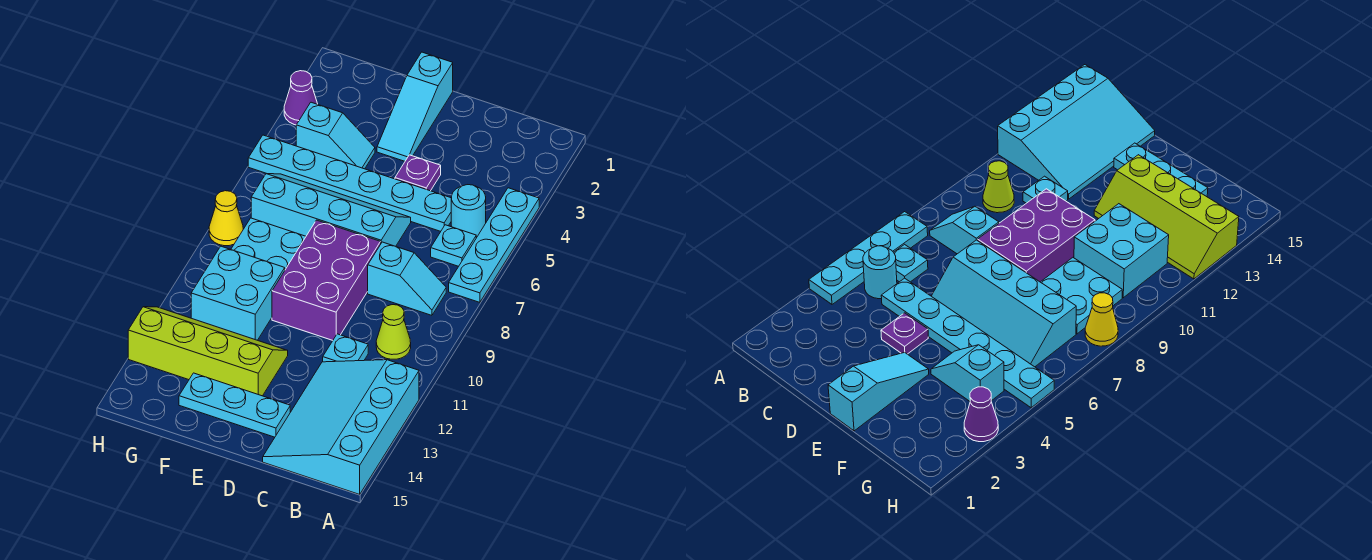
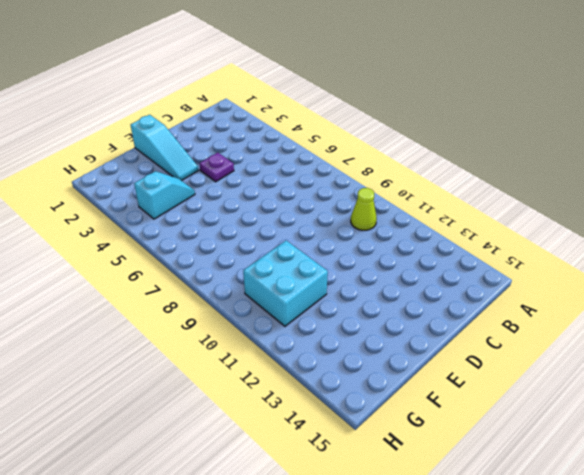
none -> cyan 1x4 plate [449,188,539,302]
none -> cyan 3x4 slope [263,360,419,494]
none -> cyan 1x1 round brick [451,185,486,238]

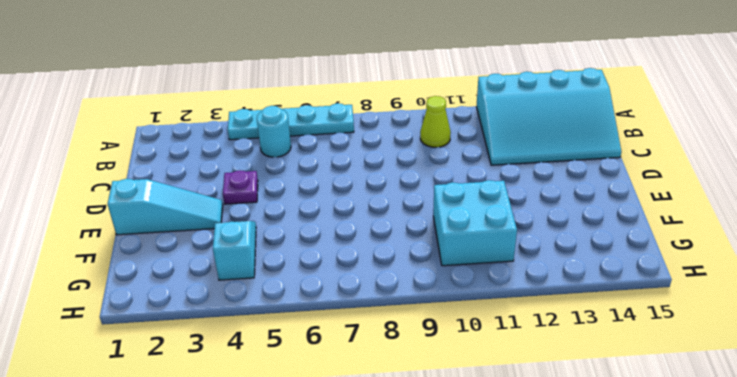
none -> cyan 1x1 plate [431,225,476,266]
none -> cyan 1x2 slope [368,242,446,315]
none -> cyan 1x6 plate [248,135,451,231]

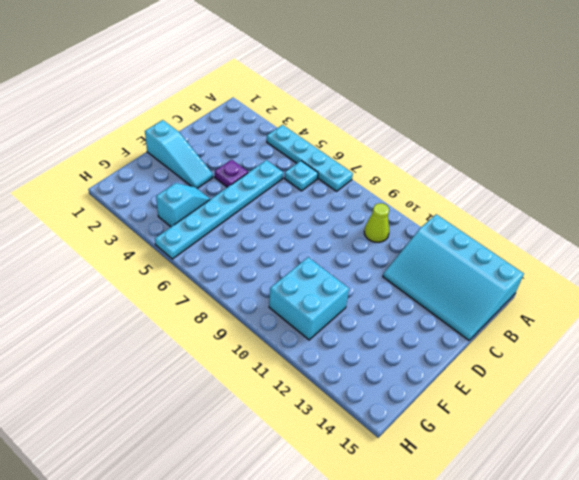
none -> cyan 1x1 round brick [451,185,486,238]
none -> cyan 1x2 slope [368,242,446,315]
none -> cyan 1x1 plate [323,334,368,362]

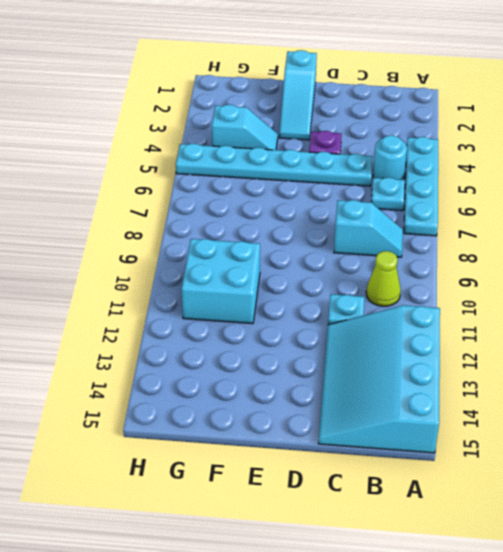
none -> cyan 2x4 slope [251,174,411,246]
none -> purple 2x3 brick [272,220,381,340]
none -> cyan 1x3 plate [179,373,290,437]

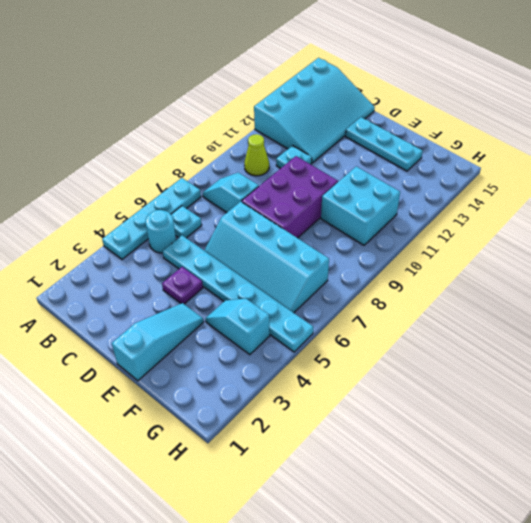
none -> lime 2x4 slope [128,307,288,396]
none -> cyan 2x2 plate [231,218,306,269]
none -> purple 1x1 cone [284,71,317,125]

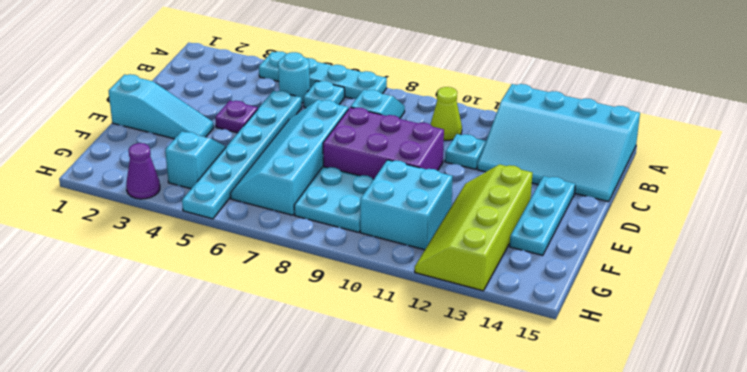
none -> yellow 1x1 cone [209,191,243,246]

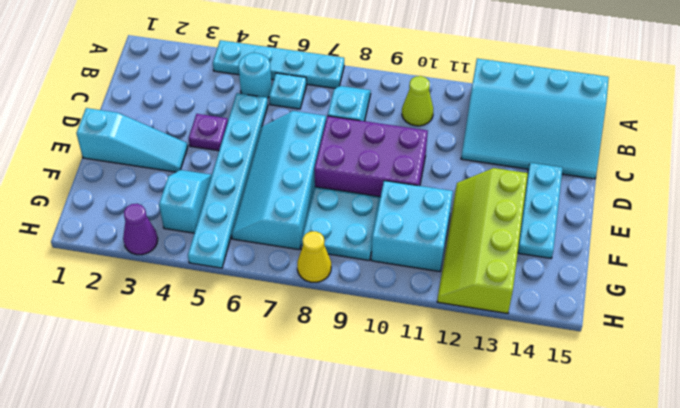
none -> cyan 1x1 plate [323,334,368,362]

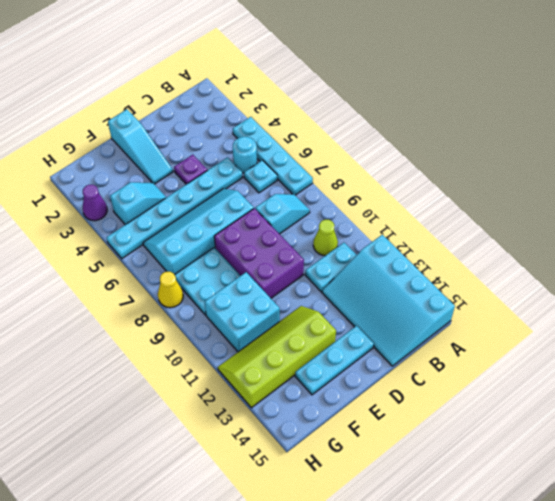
cyan 1x2 plate [305,243,356,292] -> cyan 1x1 plate [323,334,368,362]

